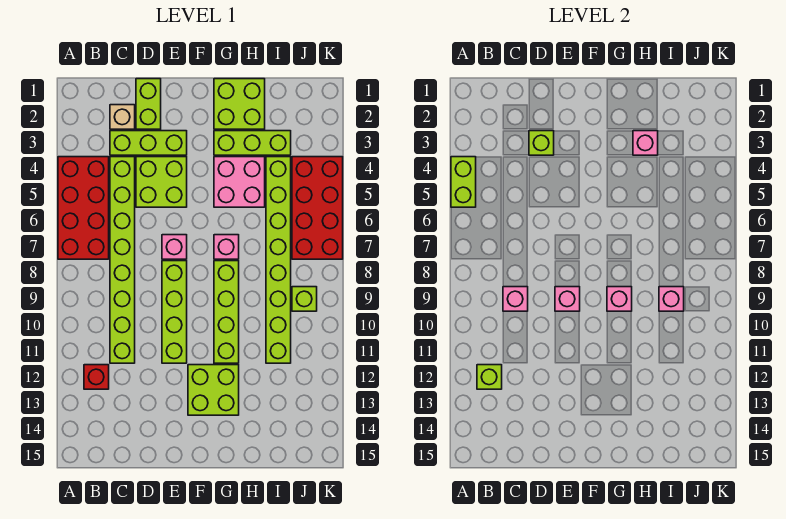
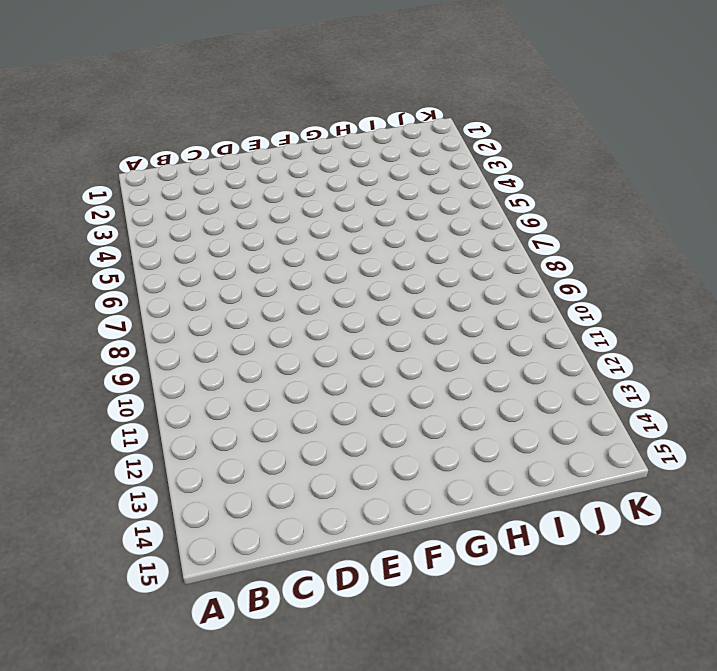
none -> red 2x4 brick [58,157,109,259]
none -> red 1x1 brick [84,365,109,389]
none -> tan 1x1 brick [110,105,135,129]

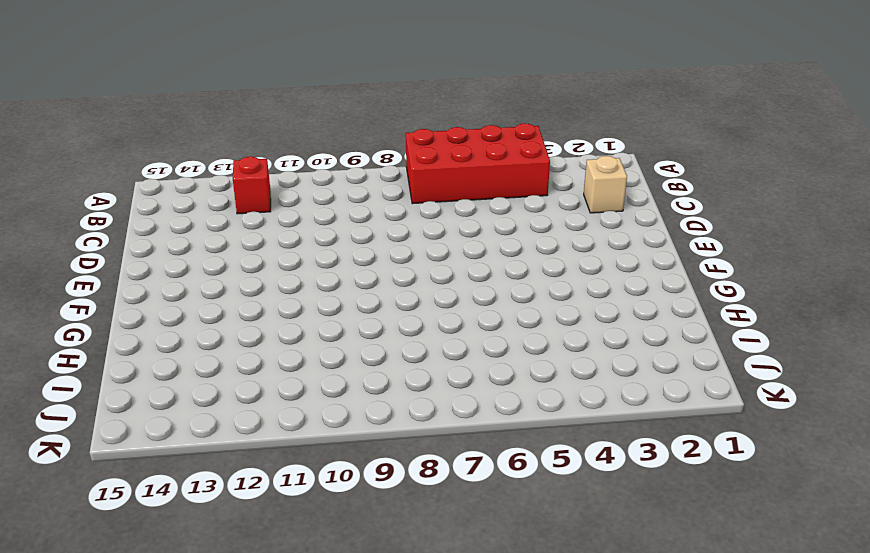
none -> lime 1x3 brick [110,131,187,155]
none -> lime 1x8 brick [110,157,135,363]
none -> lime 1x2 brick [136,79,161,129]

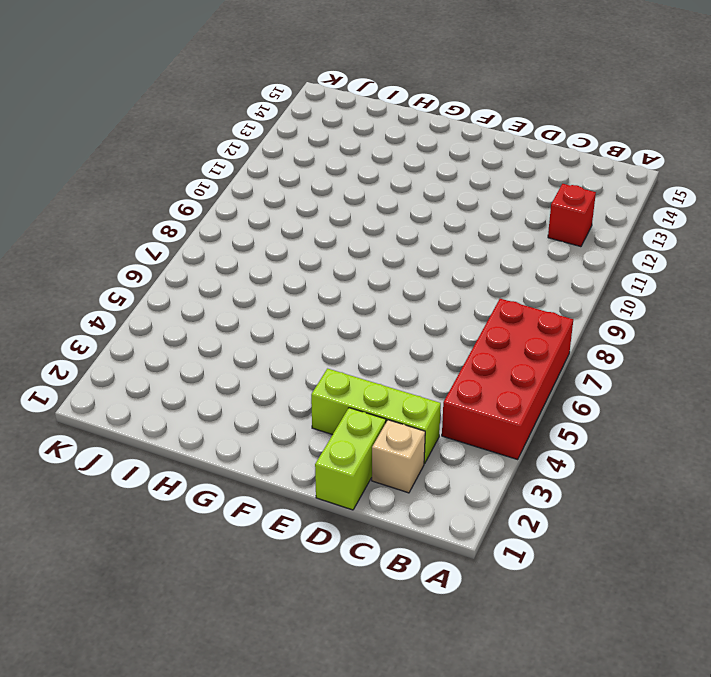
none -> lime 1x8 brick [110,157,135,363]
none -> lime 2x2 brick [136,157,187,207]
none -> pink 1x1 brick [162,235,187,259]

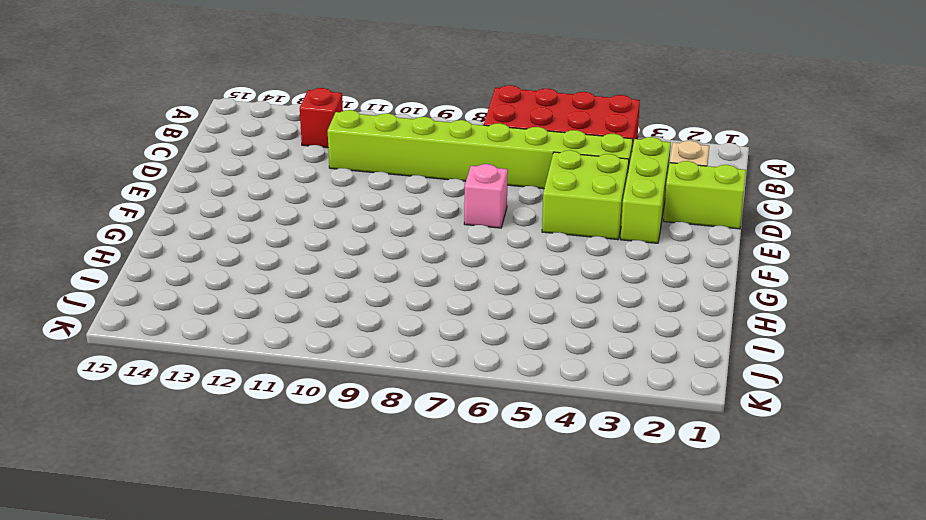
none -> lime 1x4 brick [162,261,187,363]
none -> lime 2x2 brick [188,365,239,415]
none -> lime 2x2 brick [214,79,265,129]

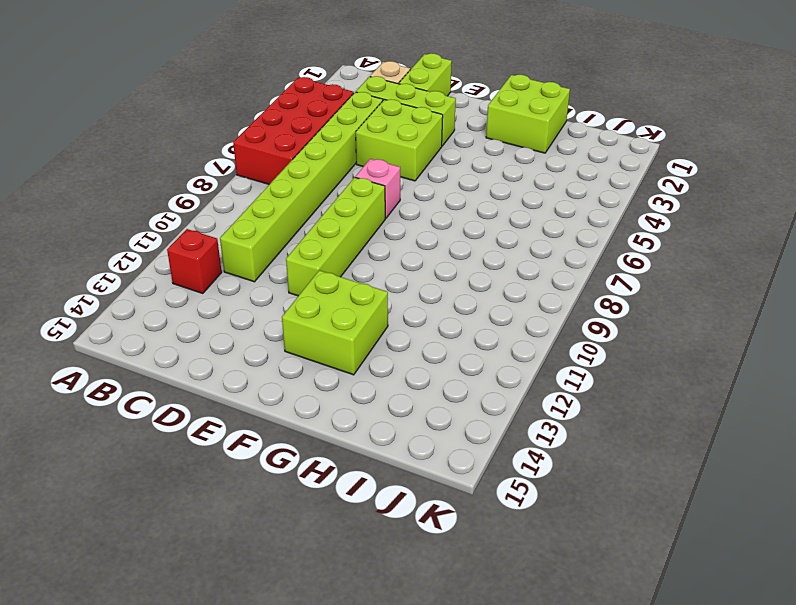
none -> lime 1x3 brick [214,131,291,155]
none -> pink 2x2 brick [214,157,265,207]
none -> pink 1x1 brick [214,235,239,259]

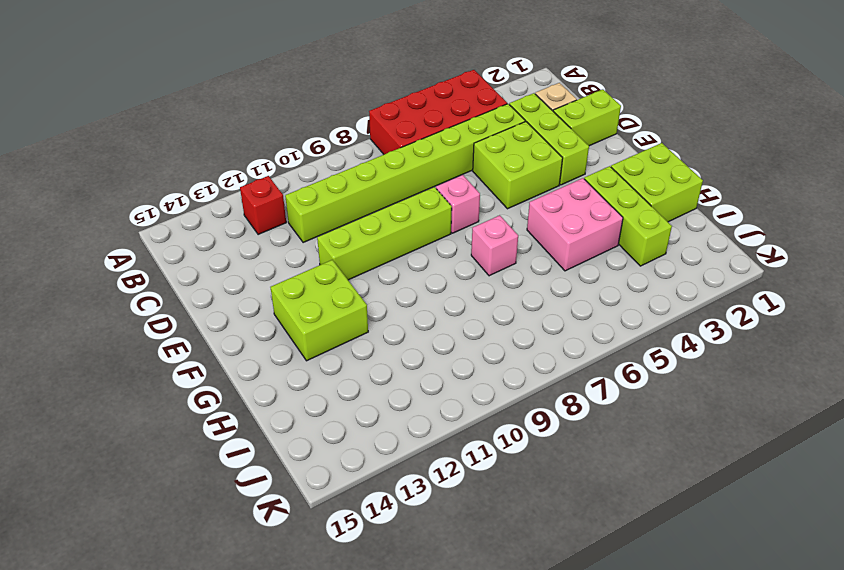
none -> lime 1x4 brick [214,261,239,363]
none -> lime 1x8 brick [266,157,291,363]
none -> red 2x4 brick [292,157,343,259]

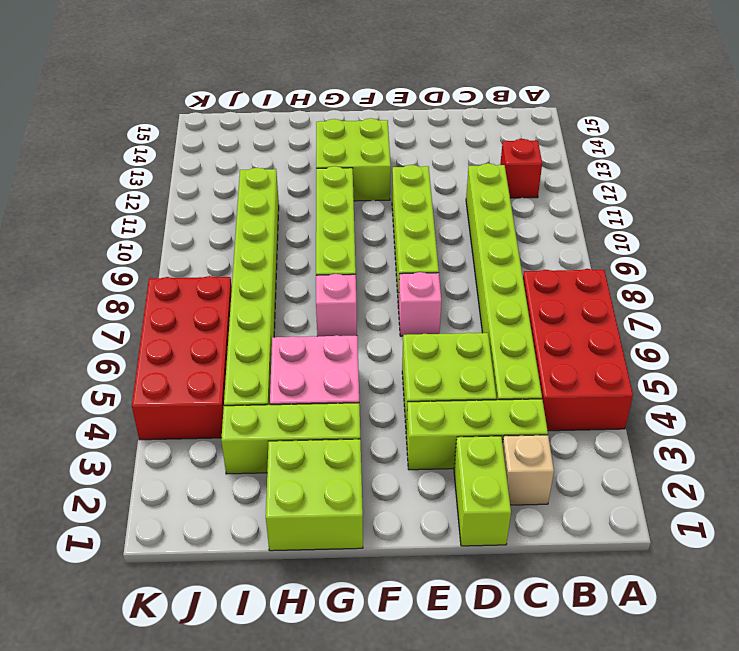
none -> lime 1x1 brick [292,287,317,311]
none -> lime 1x2 brick [451,157,476,207]
none -> lime 1x1 brick [477,365,502,389]

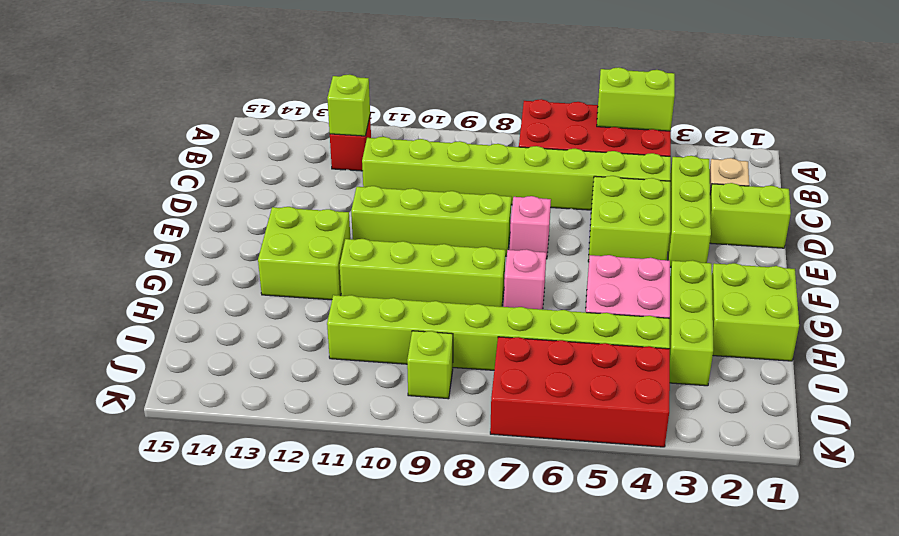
none -> pink 1x1 brick [503,287,528,311]
none -> lime 1x1 brick [529,131,554,155]
none -> pink 1x1 brick [555,287,580,311]

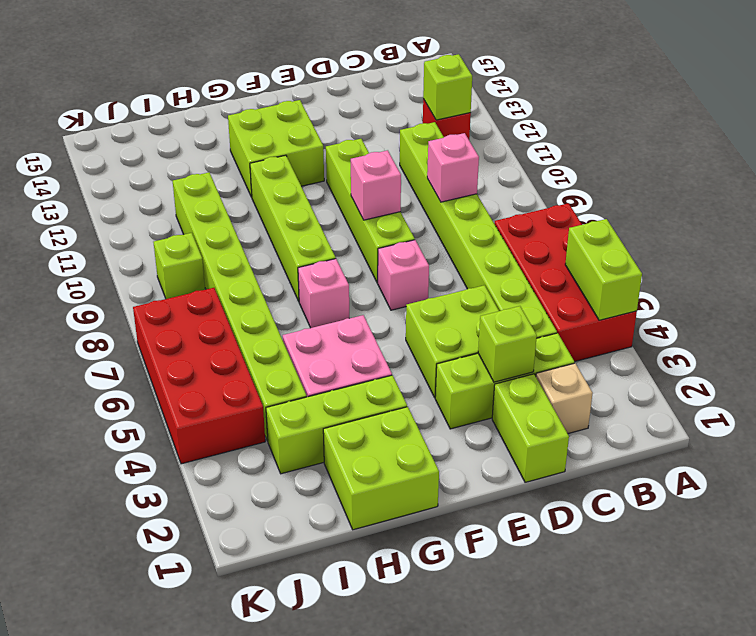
none -> pink 1x1 brick [607,287,632,311]
none -> pink 1x1 brick [633,131,658,155]
none -> pink 1x1 brick [659,287,684,311]

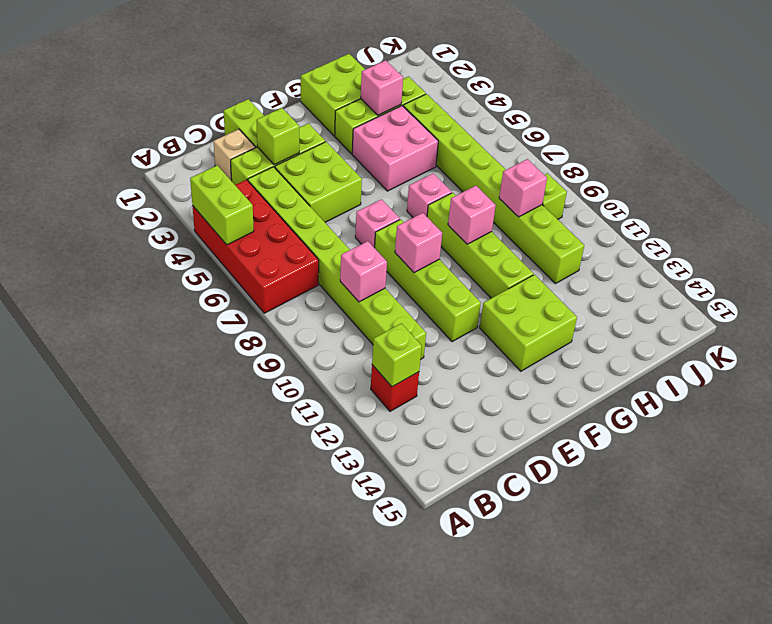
none -> red 2x4 brick [292,157,343,259]

